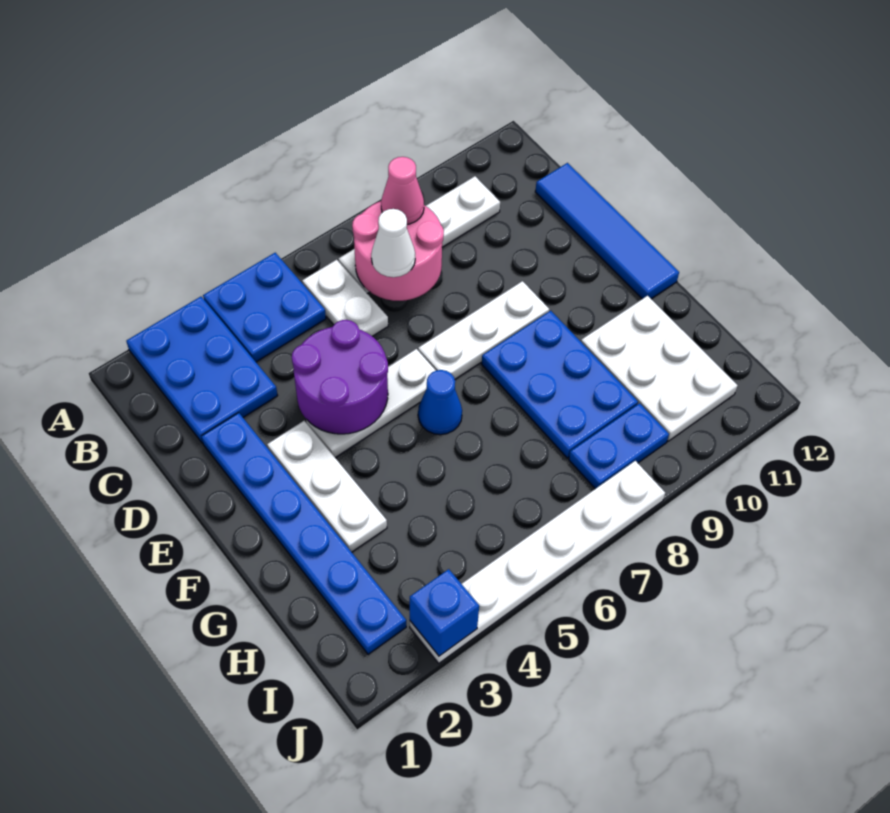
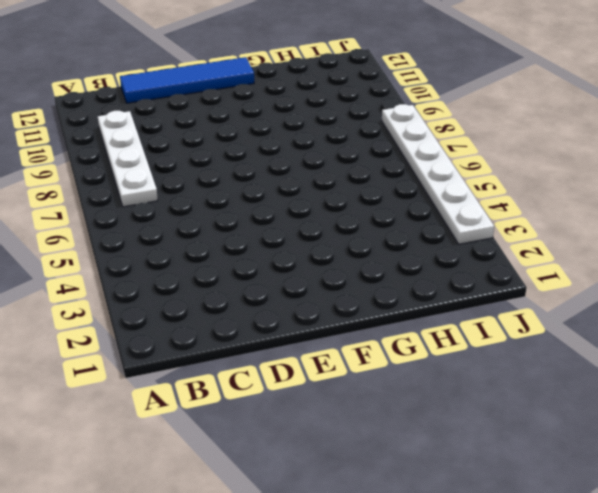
none -> blue 2x3 plate [127,297,278,443]
none -> blue 2x2 plate [203,253,326,362]
none -> white 1x2 plate [302,260,388,336]

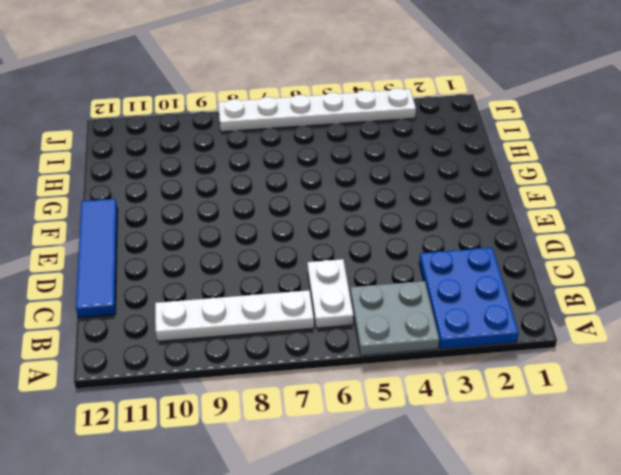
grey 2x2 plate [350,281,439,356] -> blue 2x2 plate [203,253,326,362]
none -> blue 1x6 plate [201,413,406,654]
none -> white 1x3 plate [267,421,387,552]
none -> white 1x3 plate [306,349,436,458]

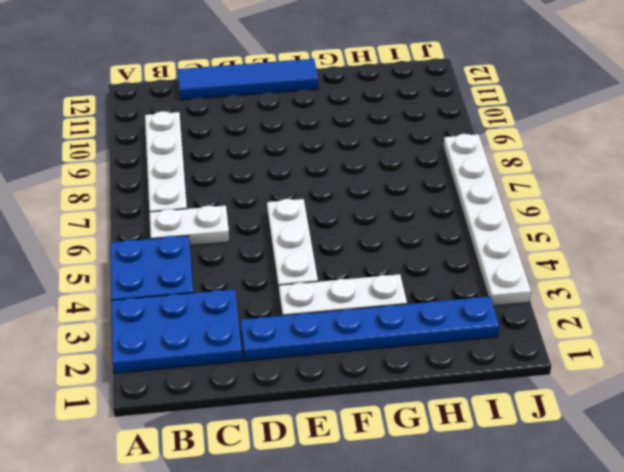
none -> white 1x3 plate [418,281,549,379]
none -> blue 1x1 cone [418,370,462,435]
none -> blue 2x3 plate [482,311,638,458]

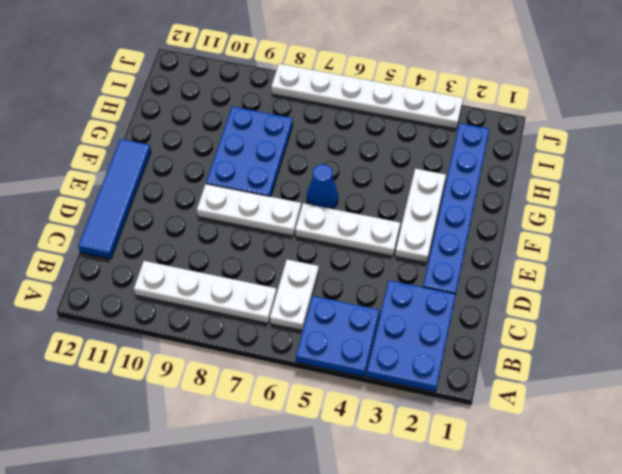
none -> white 2x3 plate [581,296,738,441]
none -> blue 1x2 plate [569,403,669,489]
none -> pink 2x2 round brick [352,201,444,301]

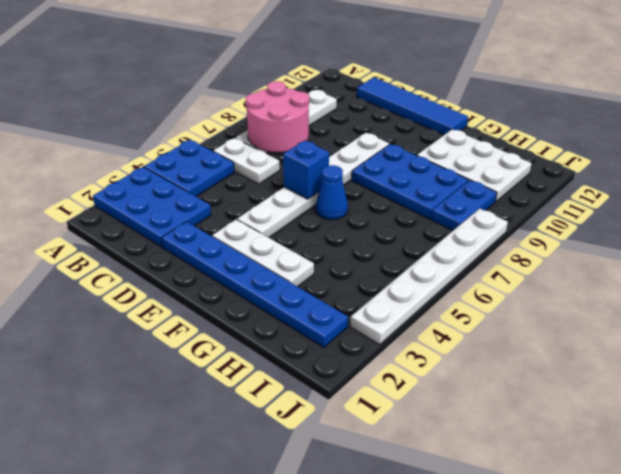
blue 1x1 brick [283,140,329,199] -> blue 1x1 brick moved to [410,569,479,656]
none -> purple 2x2 round brick [292,320,388,434]
none -> pink 1x1 cone [381,157,424,224]
none -> white 1x1 cone [371,209,415,277]

